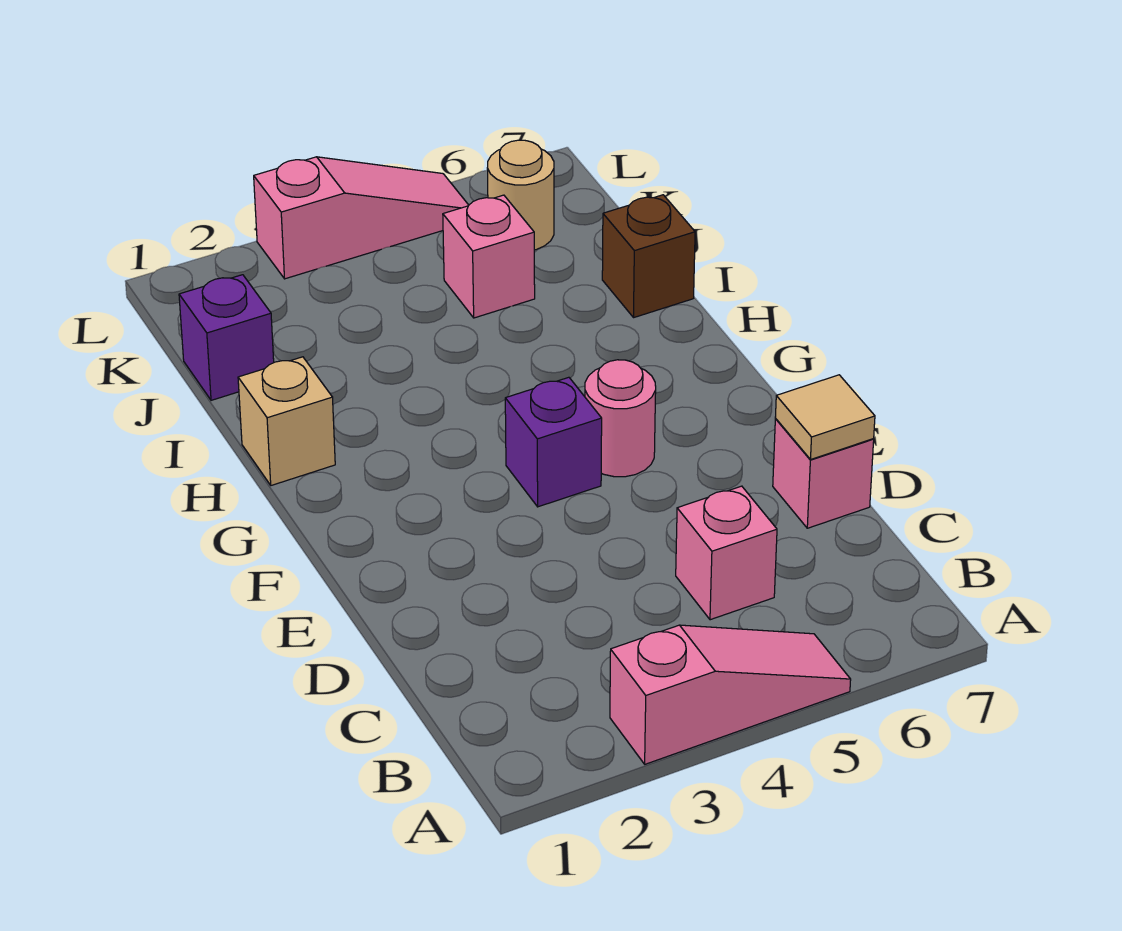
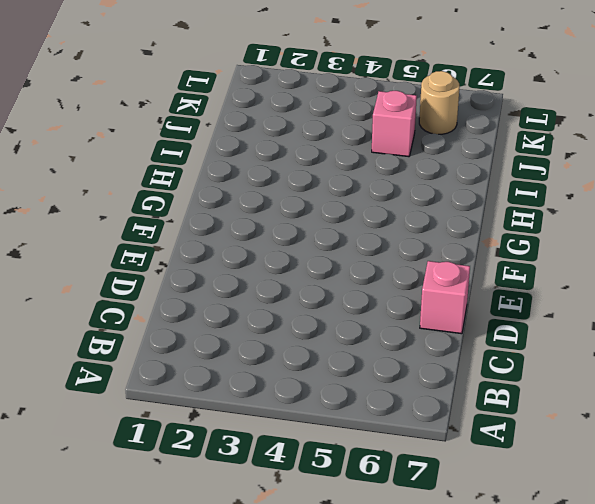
none -> pink 1x3 slope [610,625,851,764]
none -> pink 1x1 brick [676,486,777,620]
none -> purple 1x1 brick [505,377,602,507]

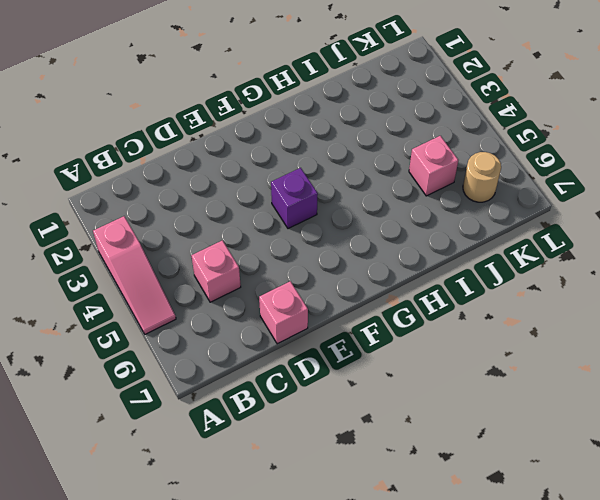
none -> pink 1x1 round brick [585,360,656,477]
none -> tan 1x1 brick [238,357,335,485]
none -> brown 1x1 brick [602,195,695,317]

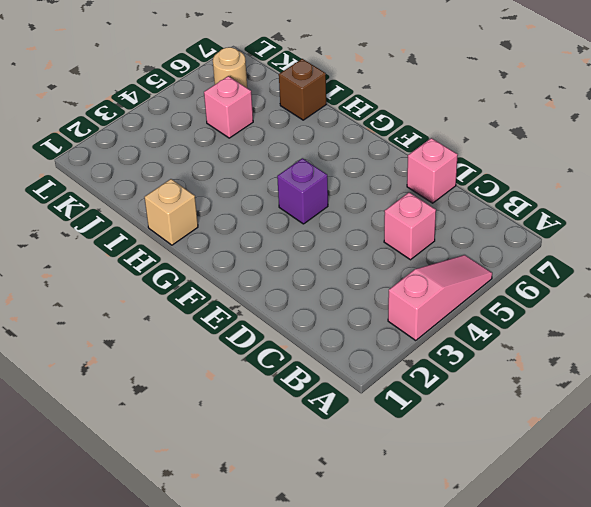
none -> pink 1x1 round brick [585,360,656,477]
none -> purple 1x1 brick [179,275,274,400]
none -> pink 1x3 slope [254,157,469,279]

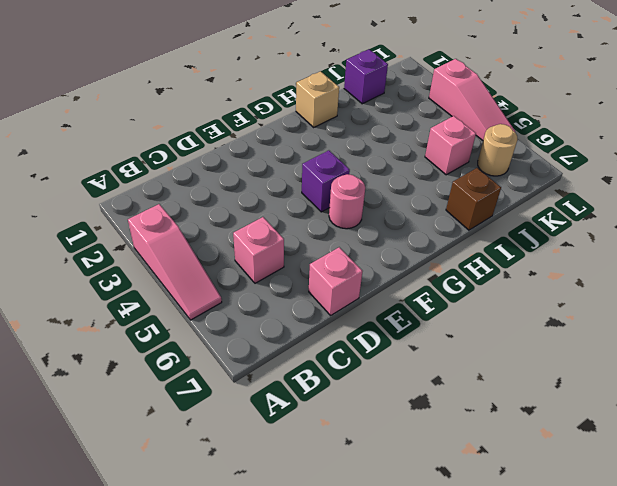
none -> tan 1x1 tile [775,375,875,460]

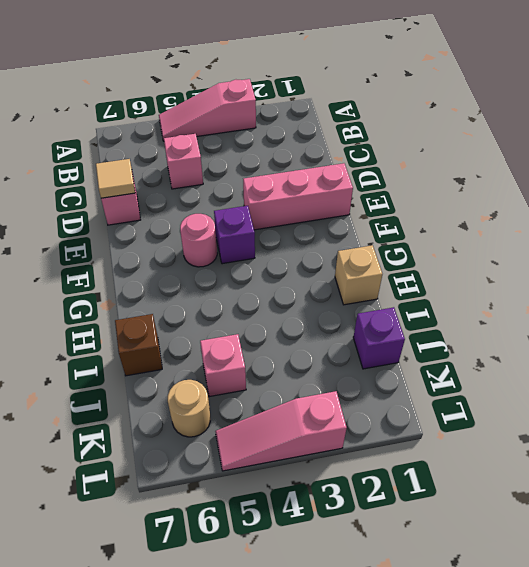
pink 1x3 brick [243,163,353,230] -> none

